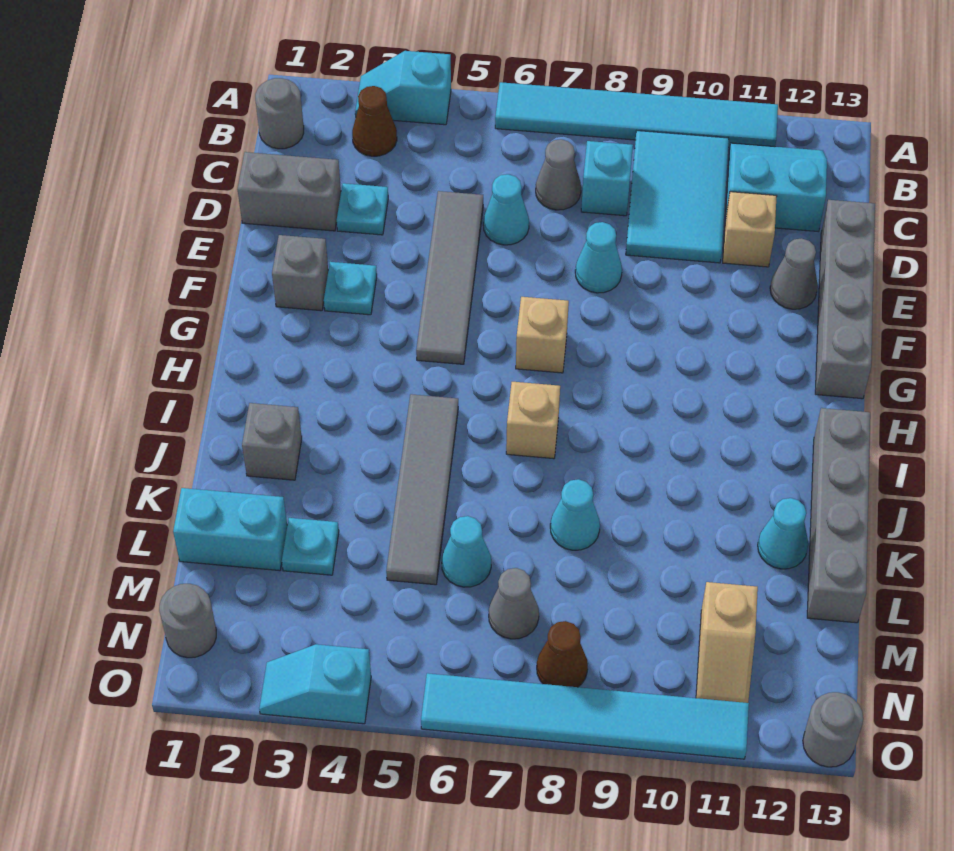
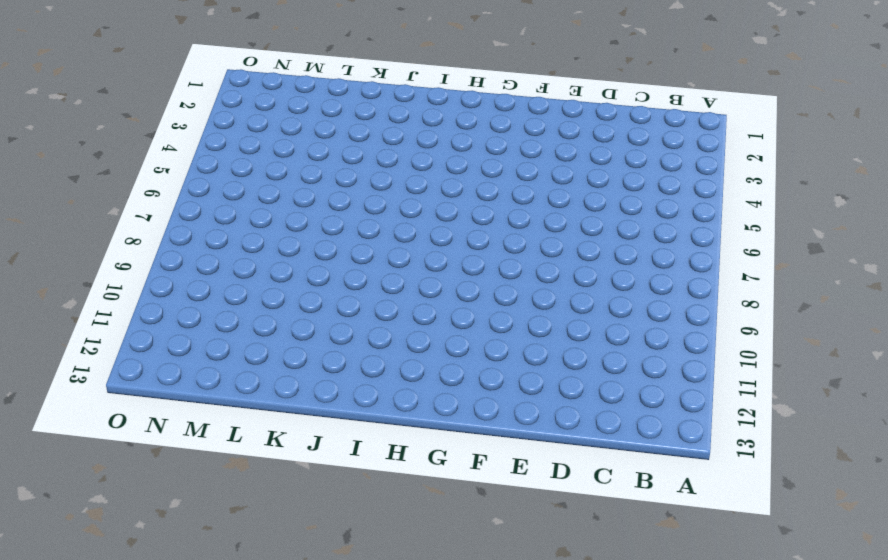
none -> cyan 1x2 slope [355,51,451,125]
none -> cyan 1x6 tile [495,82,778,148]
none -> grey 1x1 round brick [255,78,304,149]
none -> brown 1x1 cone [352,86,397,156]

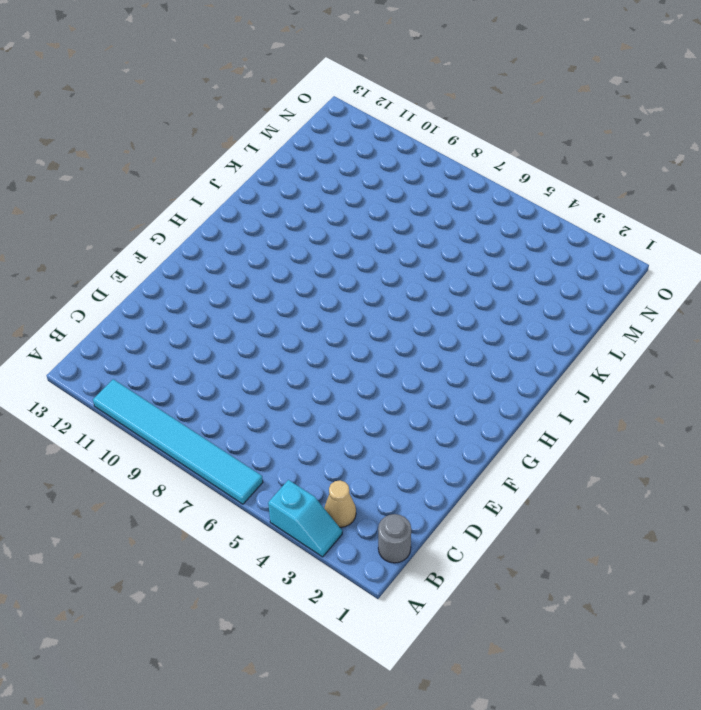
tan 1x1 cone [324,480,356,527] -> brown 1x1 cone [352,86,397,156]
none -> cyan 2x3 tile [626,131,729,263]
none -> cyan 2x2 slope [725,143,827,232]
none -> grey 1x1 cone [536,139,581,210]
none -> cyan 1x1 brick [581,141,633,216]

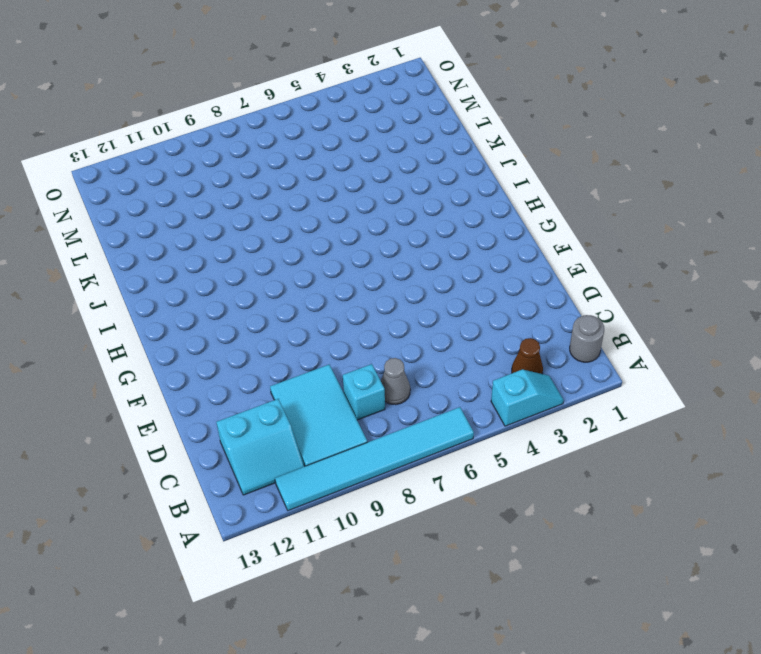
none -> grey 1x2 brick [237,152,341,231]
none -> cyan 1x1 plate [337,183,388,235]
none -> grey 1x4 tile [416,191,483,364]
none -> cyan 1x1 cone [483,174,529,245]

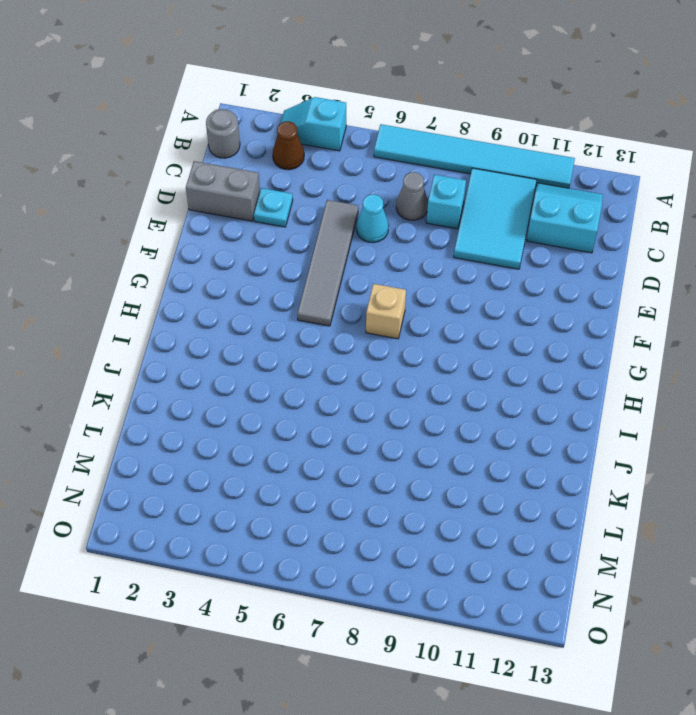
none -> tan 1x1 brick [723,192,777,267]
none -> grey 1x4 brick [815,200,875,399]
none -> cyan 1x1 cone [575,222,622,293]
none -> grey 1x1 cone [770,238,818,309]

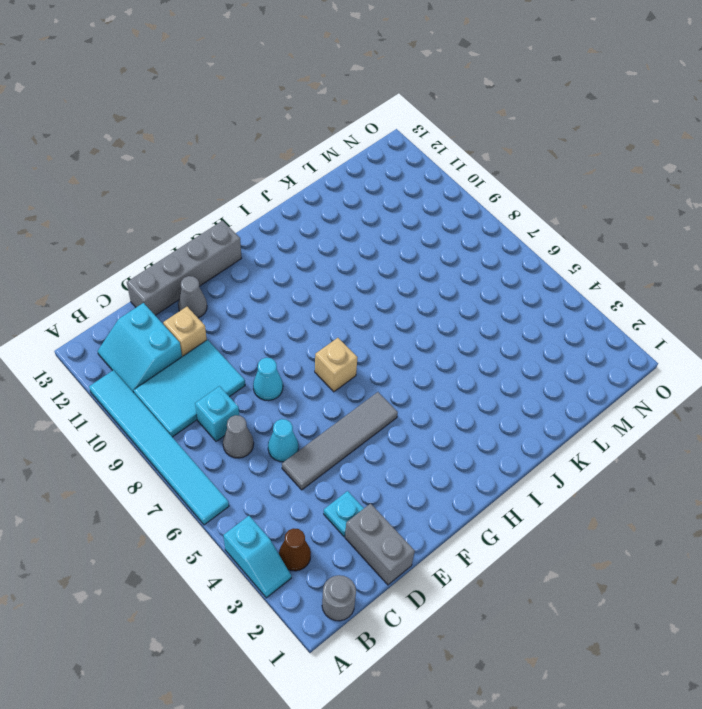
none -> grey 1x1 brick [272,235,328,311]
none -> cyan 1x1 plate [324,262,377,315]
none -> grey 1x4 tile [386,394,458,585]
none -> tan 1x1 brick [506,382,560,459]

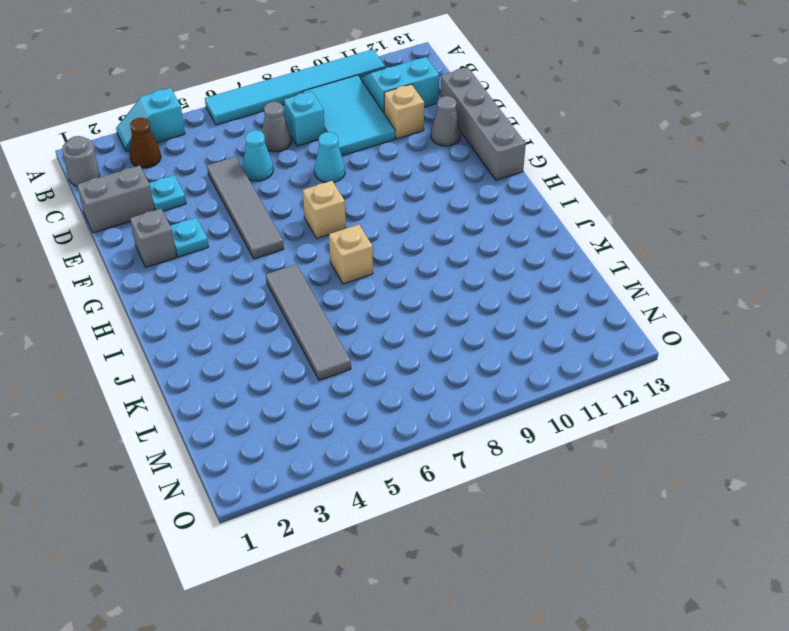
none -> grey 1x4 brick [807,408,870,623]
none -> grey 1x1 brick [242,403,302,480]
none -> cyan 1x1 cone [550,479,600,550]
none -> cyan 1x1 cone [758,498,808,569]

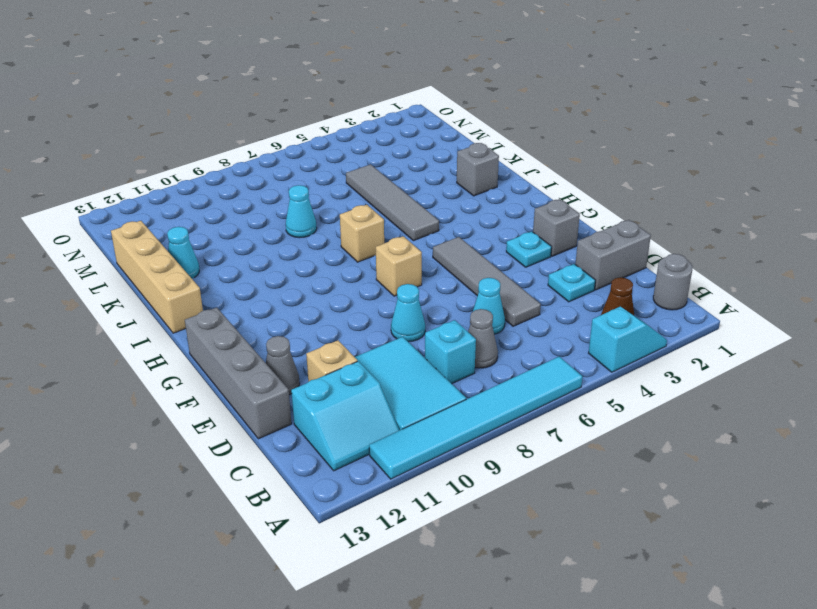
tan 1x4 brick [111,221,203,333] -> grey 1x4 brick [807,408,870,623]
none -> cyan 1x2 brick [173,488,287,571]
none -> cyan 1x1 plate [282,518,339,575]
none -> cyan 1x1 cone [442,516,491,587]
none -> grey 1x1 cone [489,568,539,639]

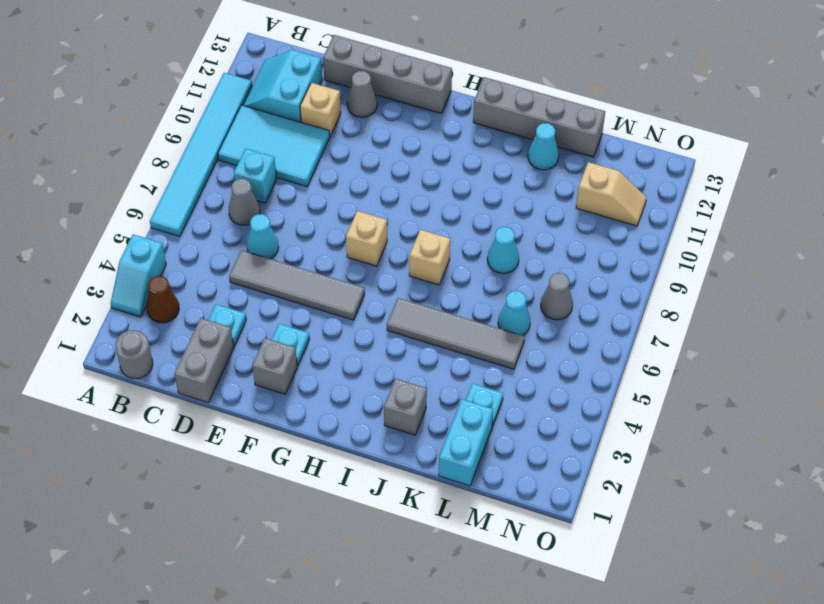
none -> cyan 1x1 cone [575,222,622,293]
none -> grey 1x1 round brick [159,584,216,658]
none -> brown 1x1 cone [537,621,588,687]
none -> cyan 1x2 slope [259,644,371,724]

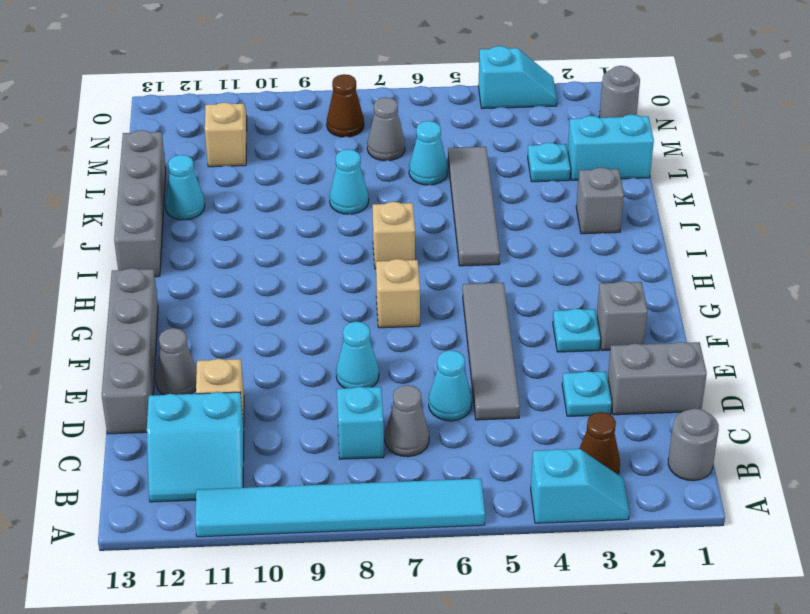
none -> cyan 2x3 tile [626,131,729,263]
none -> cyan 1x6 tile [421,673,749,759]
none -> grey 1x1 round brick [803,692,863,767]

